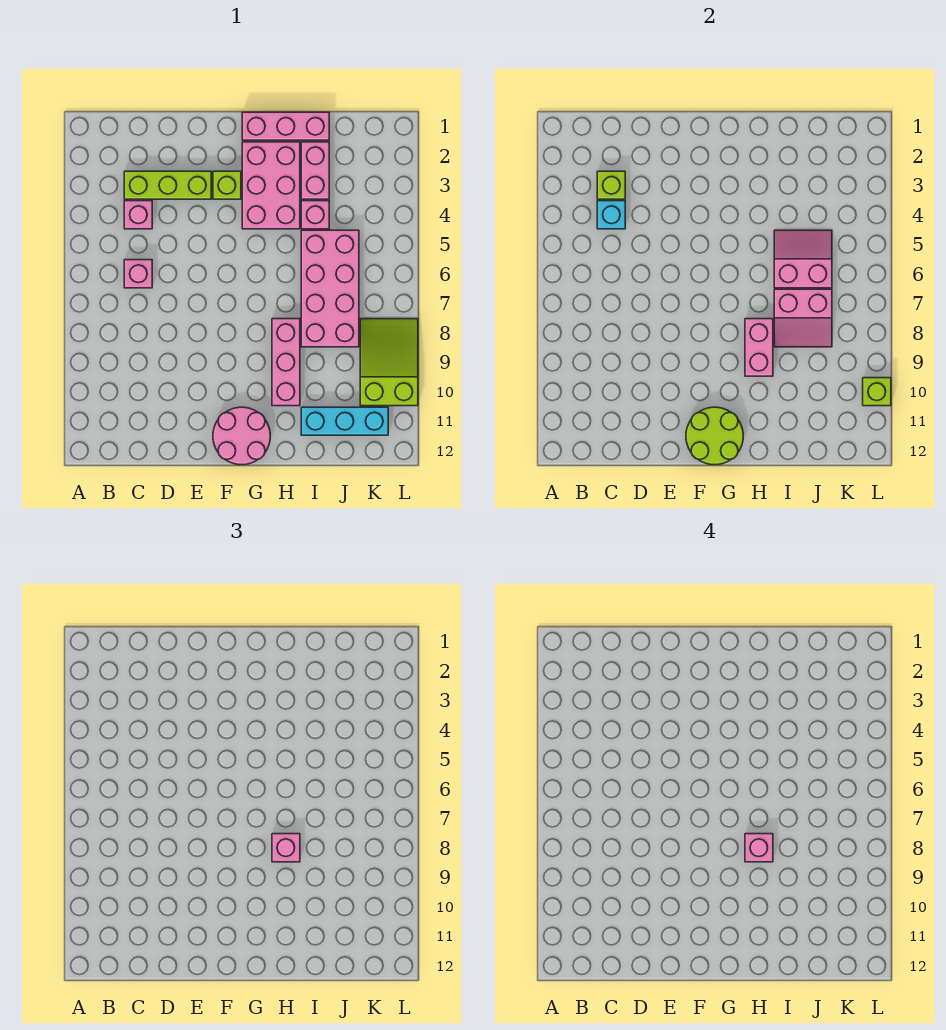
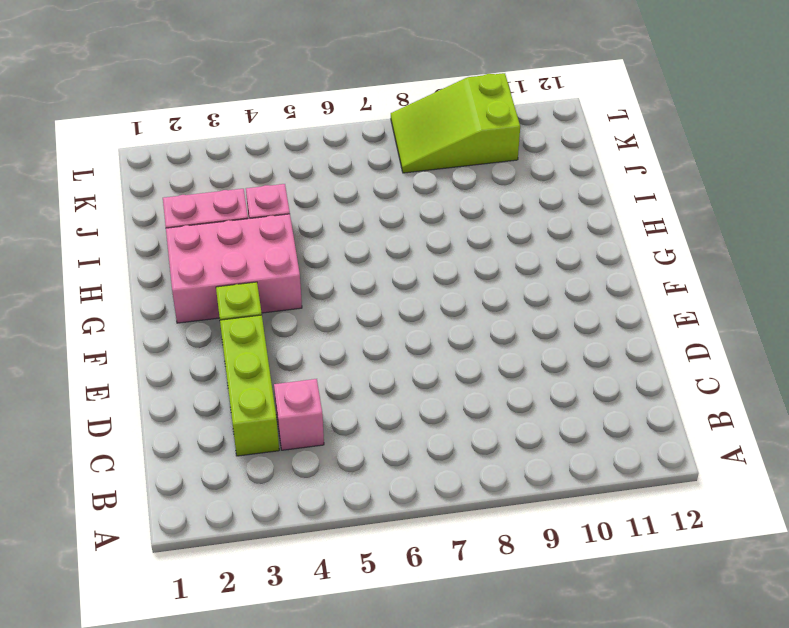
none -> pink 1x1 brick [124,260,152,288]
none -> pink 2x2 round brick [213,407,270,465]
none -> pink 1x3 brick [242,112,329,140]

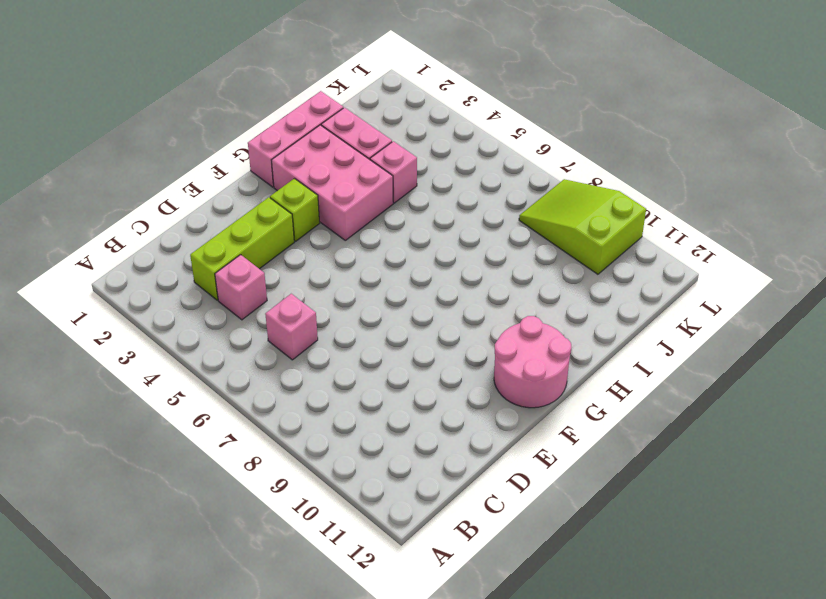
none -> pink 1x3 brick [272,319,300,406]
none -> pink 2x4 brick [301,230,359,347]
none -> cyan 1x3 brick [301,407,388,435]

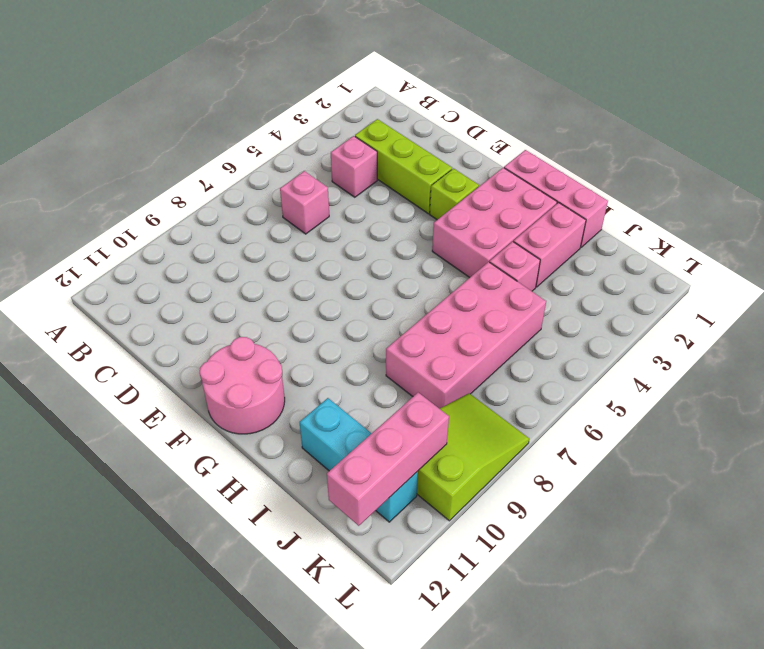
pink 1x3 brick [327,393,449,526] -> pink 1x3 brick moved to [272,319,300,406]
none -> lime 1x1 brick [597,171,625,199]
none -> cyan 1x1 brick [597,201,625,229]
none -> lime 2x2 round brick [686,407,743,465]

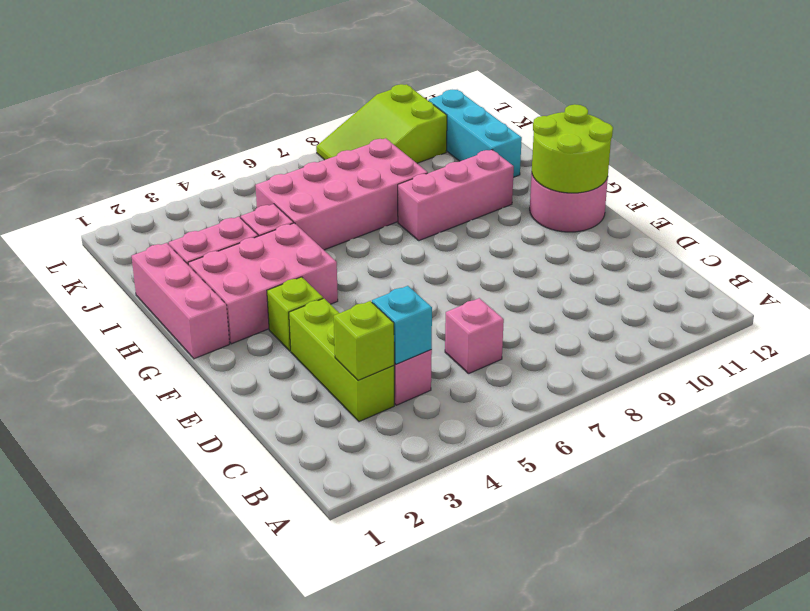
none -> pink 1x2 brick [745,319,773,376]
none -> pink 2x2 slope [774,230,832,288]
none -> pink 2x2 slope [774,289,832,347]

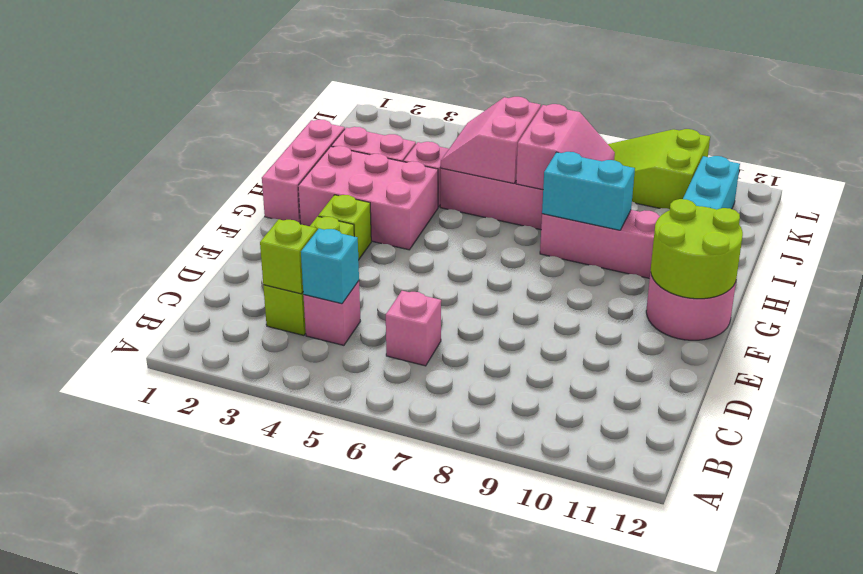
cyan 1x2 brick [542,152,635,230] -> pink 1x2 brick [745,319,773,376]
none -> lime 1x1 brick [863,378,891,406]
none -> pink 1x1 brick [272,834,300,862]
none -> pink 1x1 brick [745,834,773,862]

